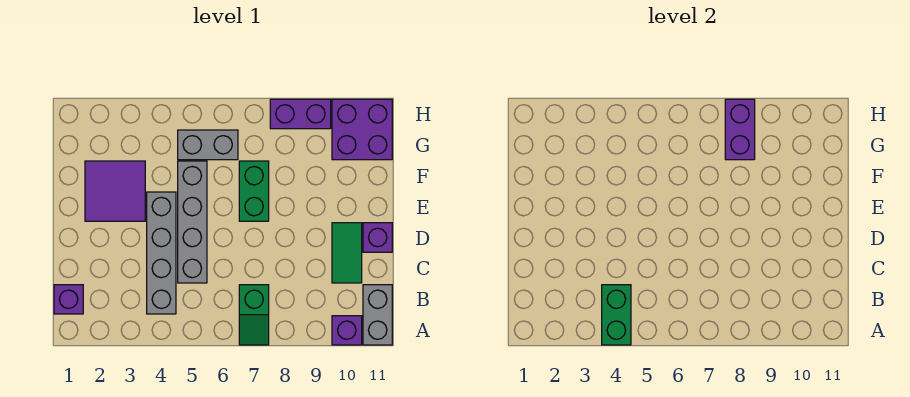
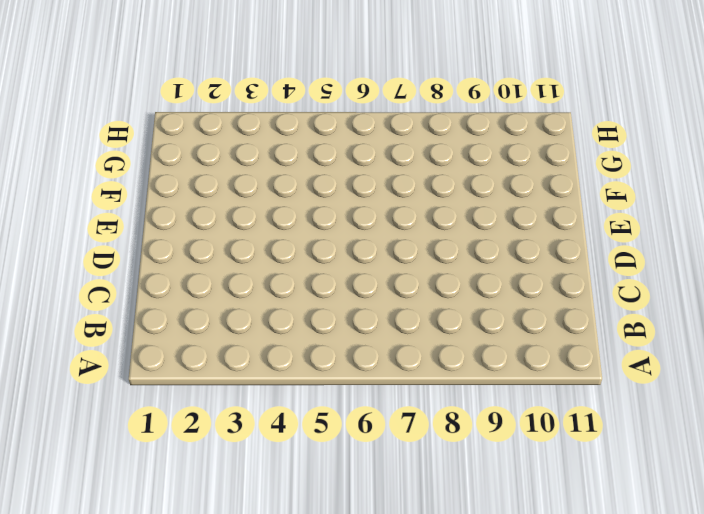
none -> green 1x2 slope [239,285,269,345]
none -> purple 1x1 brick [332,316,362,345]
none -> grey 1x2 brick [363,285,392,345]

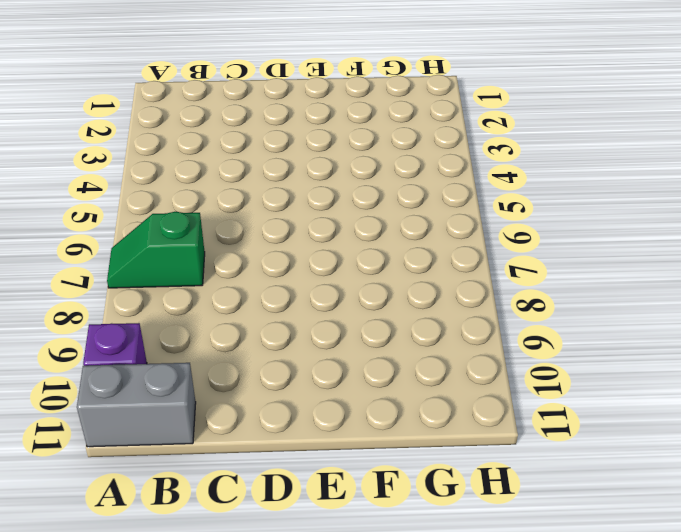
none -> purple 1x1 brick [54,285,83,314]
none -> grey 1x4 brick [147,192,176,314]
none -> grey 1x4 brick [178,161,207,283]

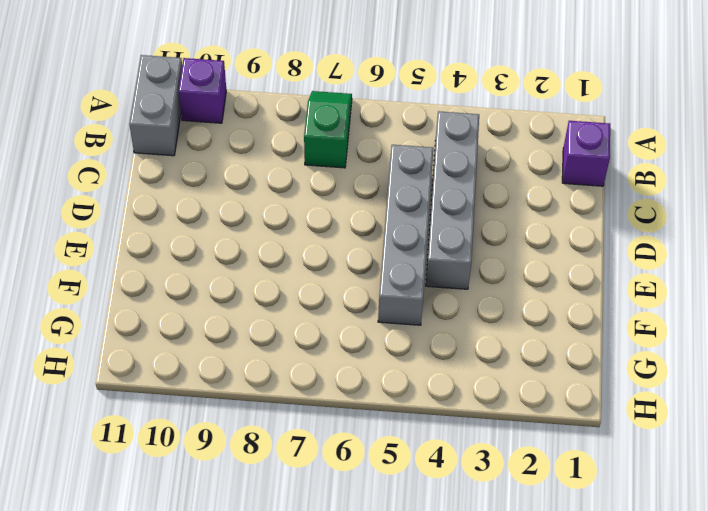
none -> green 1x2 tile [332,223,362,283]
none -> purple 1x1 brick [363,223,392,252]
none -> purple 2x2 tile [85,161,145,221]

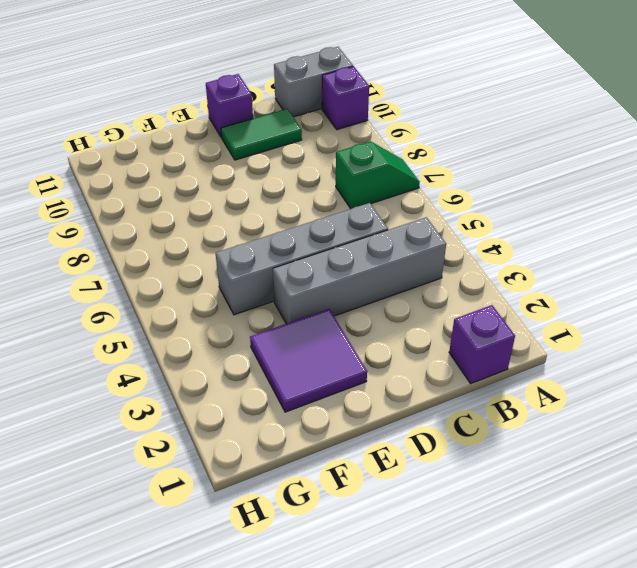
none -> green 1x2 brick [239,161,269,221]
none -> grey 1x2 brick [178,130,238,160]
none -> purple 2x2 brick [332,99,392,160]

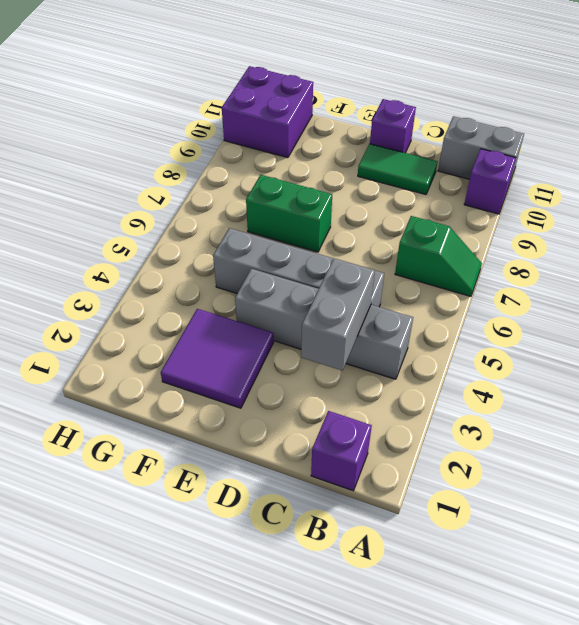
grey 1x2 brick [301,258,375,371] -> grey 1x2 brick moved to [178,130,238,160]
none -> purple 1x2 brick [270,99,331,129]
none -> green 1x2 brick [602,285,631,345]
none -> purple 1x2 brick [725,99,755,160]

